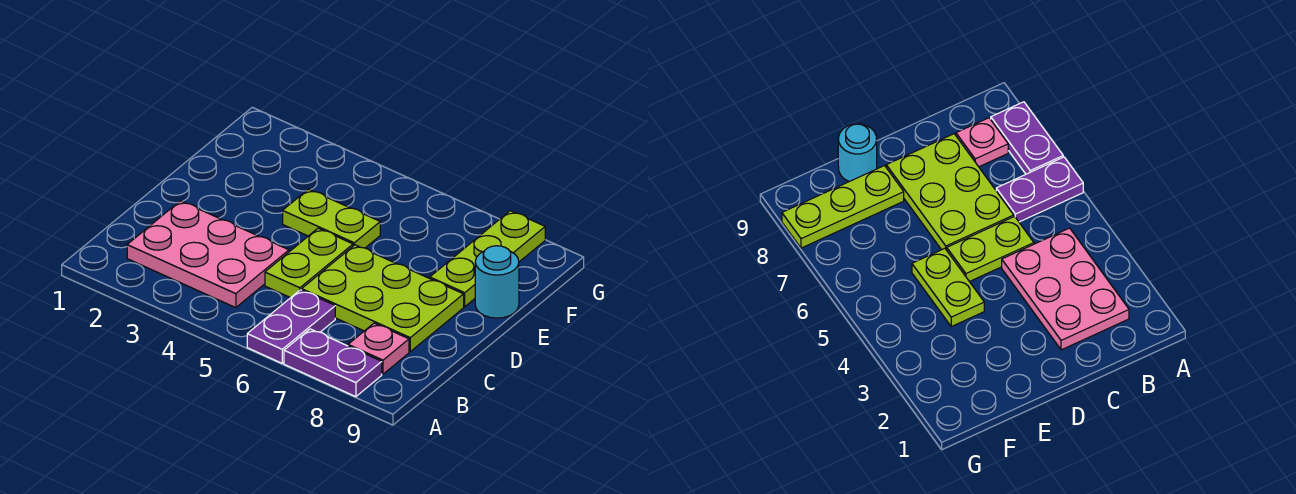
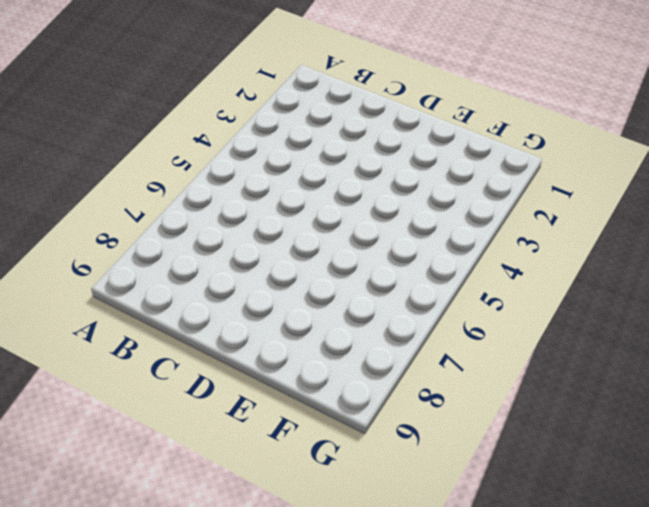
none -> purple 1x2 plate [247,290,335,363]
none -> purple 1x2 plate [284,329,382,397]

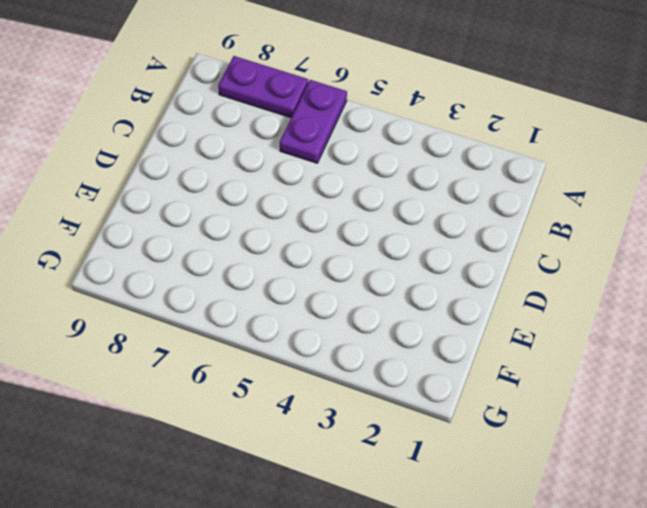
none -> pink 2x3 plate [127,201,289,308]
none -> pink 1x1 plate [348,323,409,374]

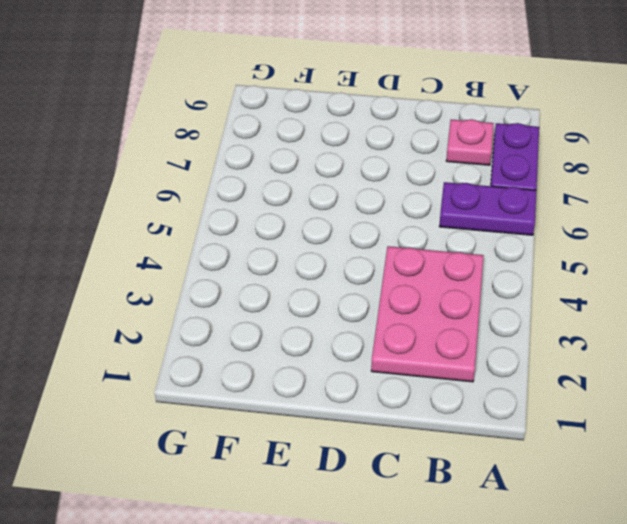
none -> lime 1x2 plate [265,228,353,298]
none -> lime 2x3 plate [302,245,464,351]

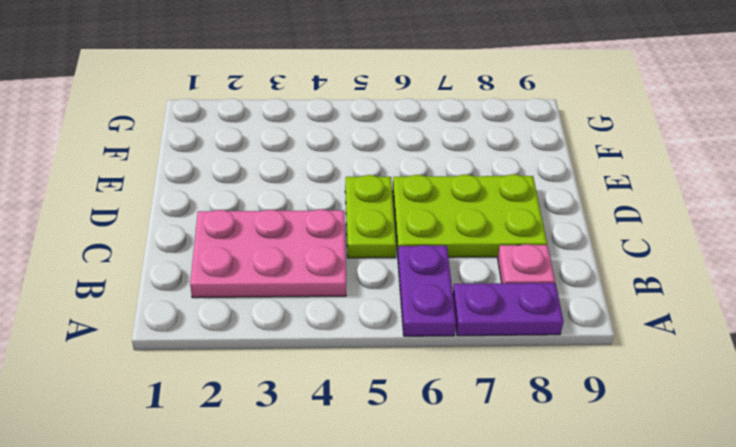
none -> lime 1x2 plate [283,189,380,248]
none -> lime 1x3 plate [430,211,545,307]

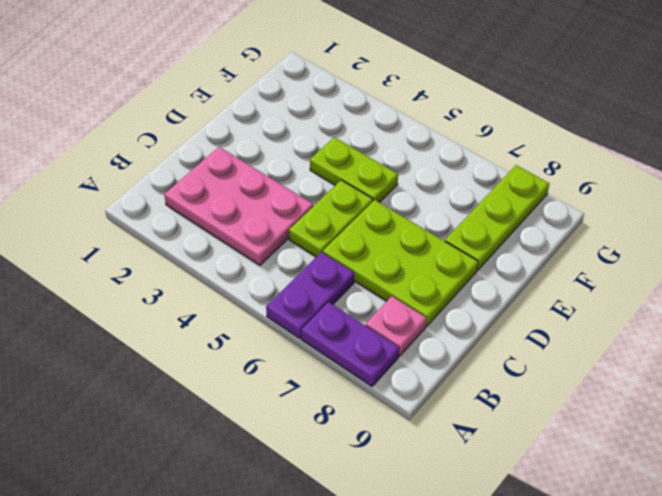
none -> cyan 1x1 round brick [475,246,519,318]

